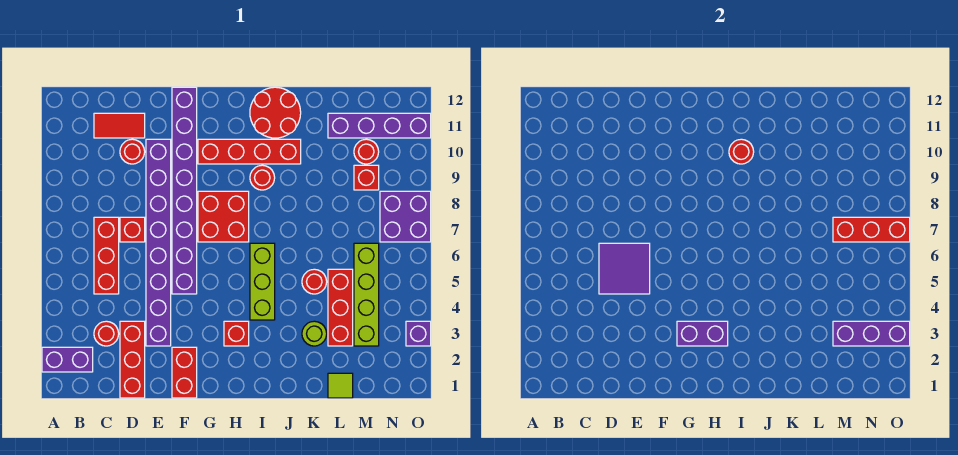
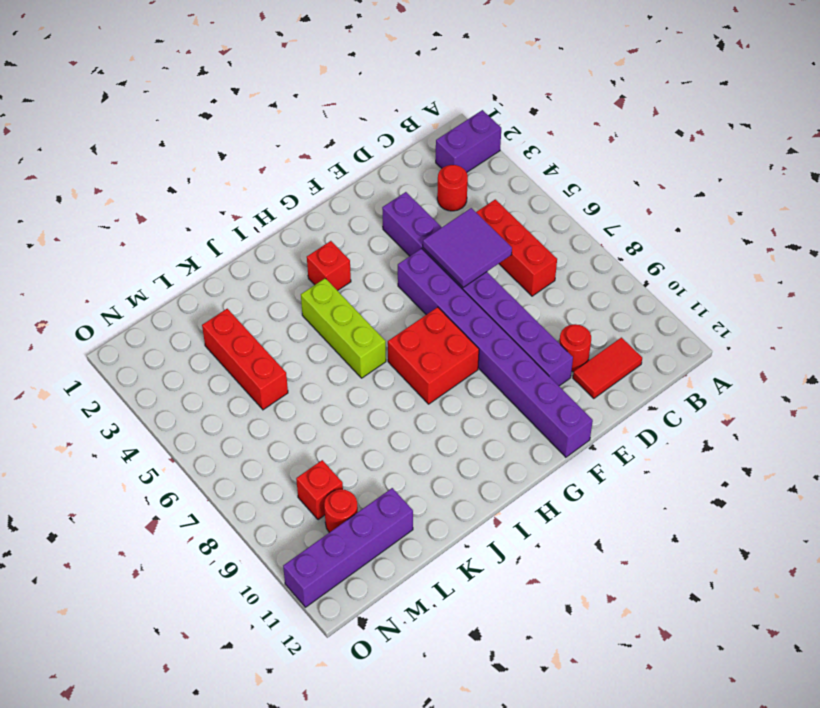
none -> red 1x3 brick [120,321,145,398]
none -> red 1x1 brick [120,217,145,242]
none -> red 1x2 brick [172,347,197,398]
none -> red 1x4 brick [198,139,301,164]

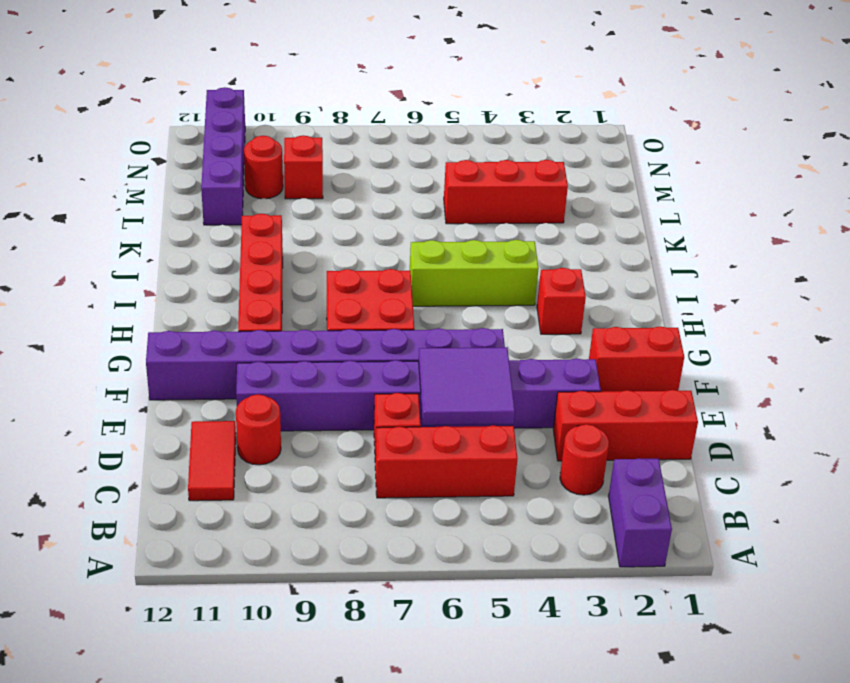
none -> red 1x1 round brick [250,165,275,190]
none -> red 2x2 round brick [250,87,301,138]
none -> lime 1x1 round brick [302,321,327,346]
none -> red 1x1 round brick [302,269,327,294]

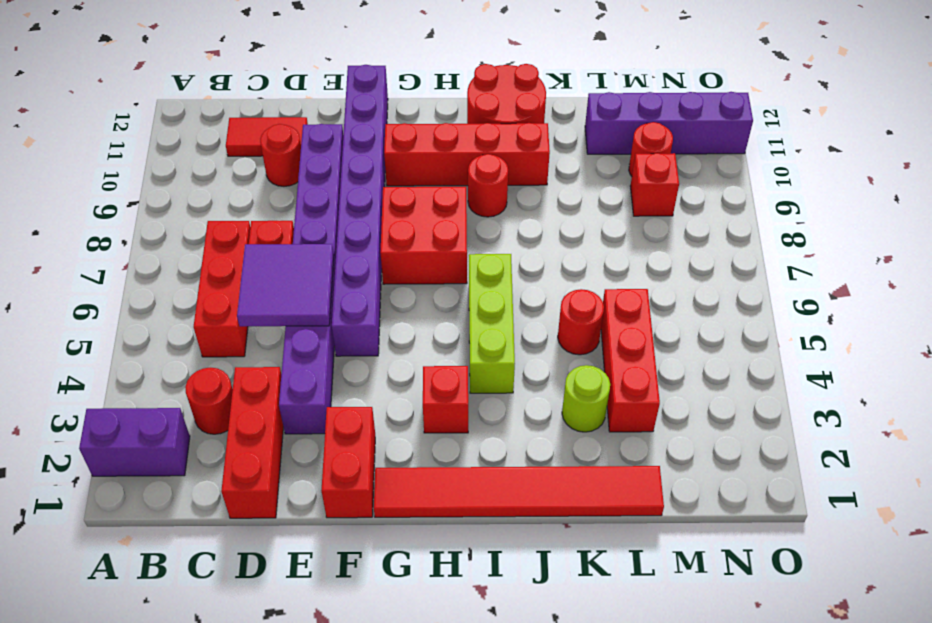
red 1x6 tile [374,466,664,517] -> lime 1x1 tile [328,373,353,398]
none -> lime 1x4 brick [354,243,379,346]
none -> purple 2x2 brick [380,191,431,242]
none -> purple 1x1 brick [406,321,431,346]
none -> purple 1x2 brick [677,321,728,346]

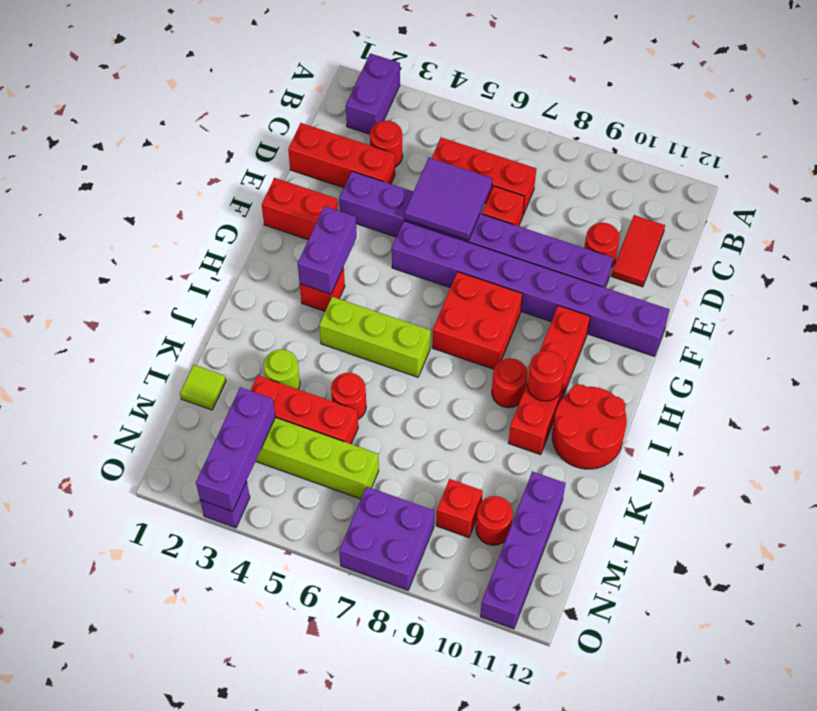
none -> red 1x3 brick [833,217,910,242]

